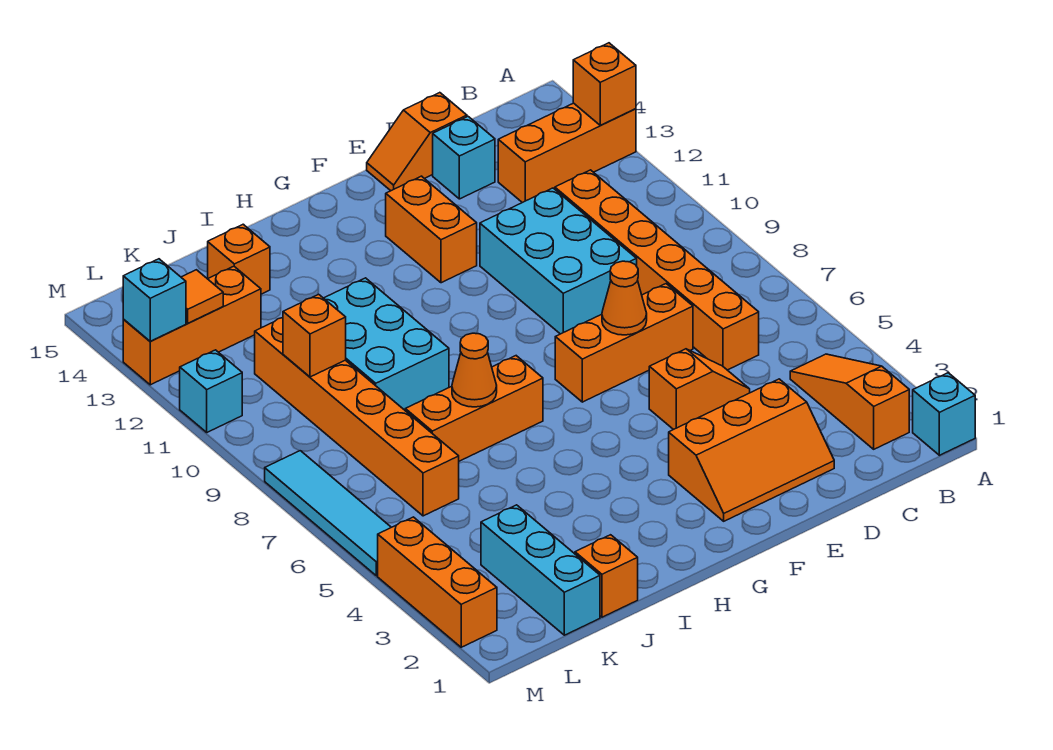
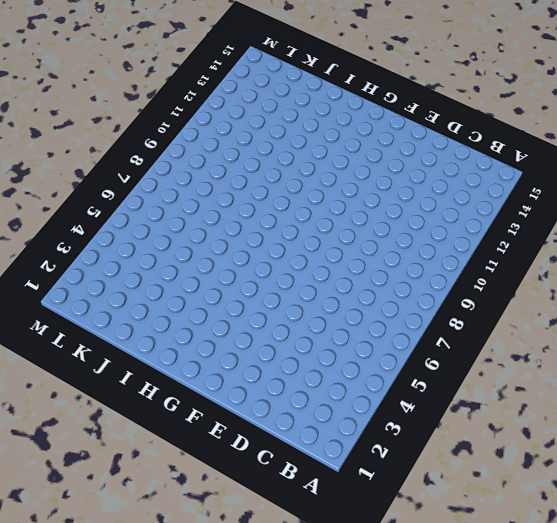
none -> cyan 1x1 brick [913,373,975,455]
none -> orange 1x3 brick [498,103,636,203]
none -> orange 1x3 slope [790,354,909,449]

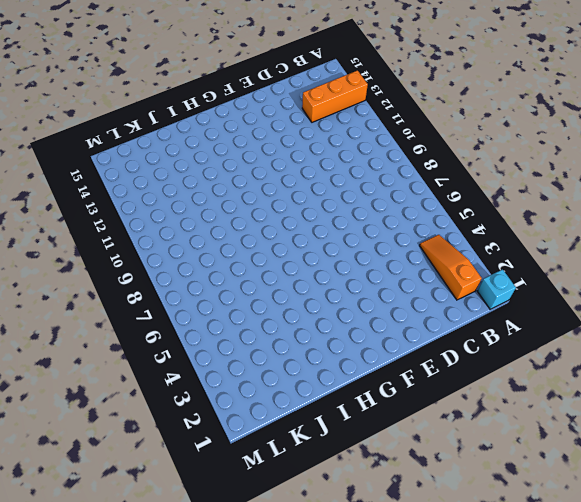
none -> orange 1x6 brick [555,170,759,370]
none -> orange 2x3 slope [669,379,834,521]
none -> orange 1x2 slope [649,349,750,430]

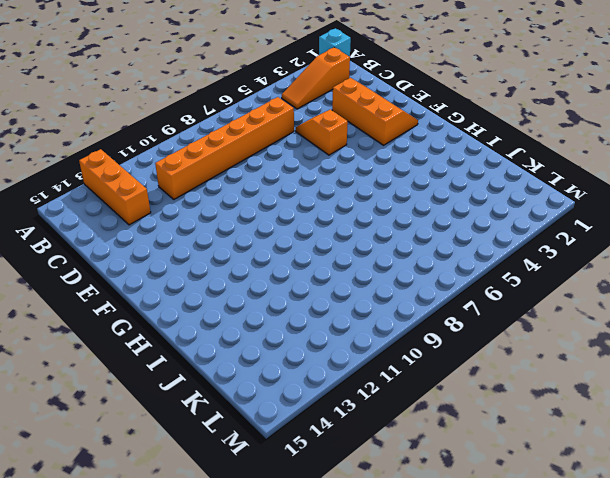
none -> orange 1x3 brick [555,284,693,402]
none -> cyan 2x3 brick [480,188,637,334]
none -> cyan 1x1 brick [433,117,495,199]

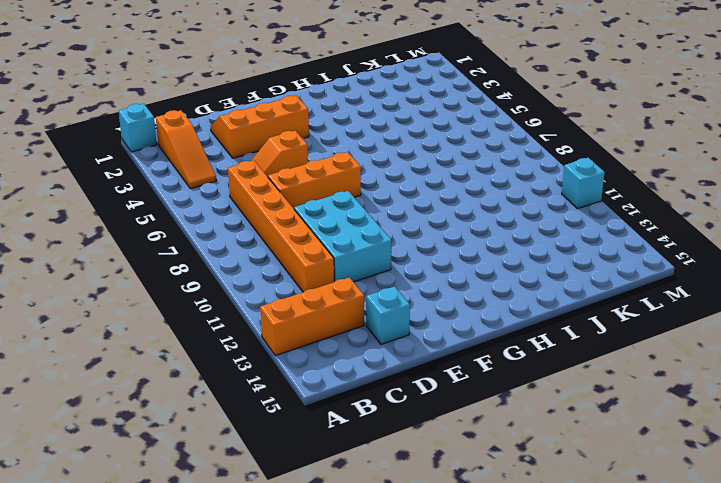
none -> orange 1x2 slope [367,93,467,191]
none -> orange 1x2 brick [386,176,477,283]
none -> orange 1x3 brick [405,356,543,461]

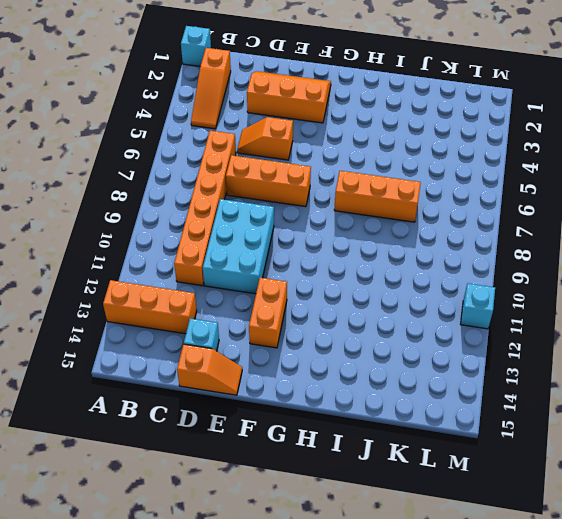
none -> cyan 2x3 brick [324,278,449,410]
none -> orange 1x1 brick [575,535,638,617]
none -> orange 1x1 brick [208,224,270,294]

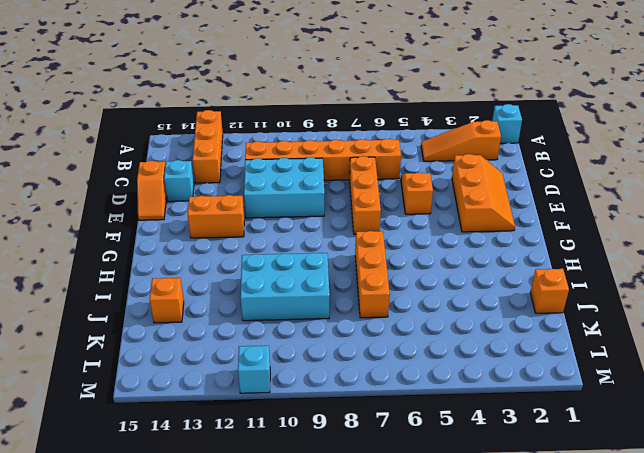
none -> cyan 1x3 brick [481,505,600,635]
none -> orange 1x6 brick [255,318,459,516]
none -> orange 1x3 brick [123,266,261,385]

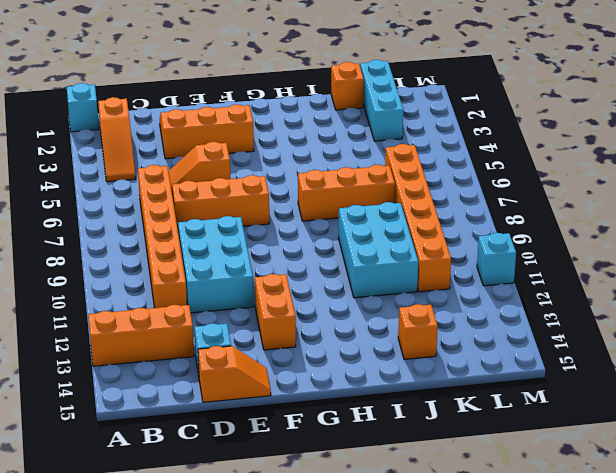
none -> orange 1x3 brick [123,266,261,385]
none -> orange 1x3 brick [378,517,497,647]
none -> cyan 1x4 tile [265,451,391,576]

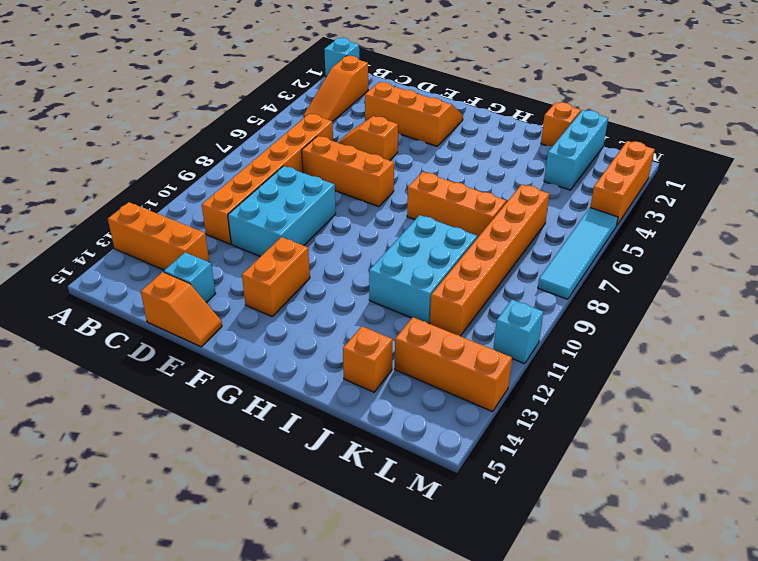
none -> orange 1x1 brick [573,43,636,125]
none -> orange 1x1 cone [602,261,647,335]
none -> orange 1x1 cone [452,333,497,407]

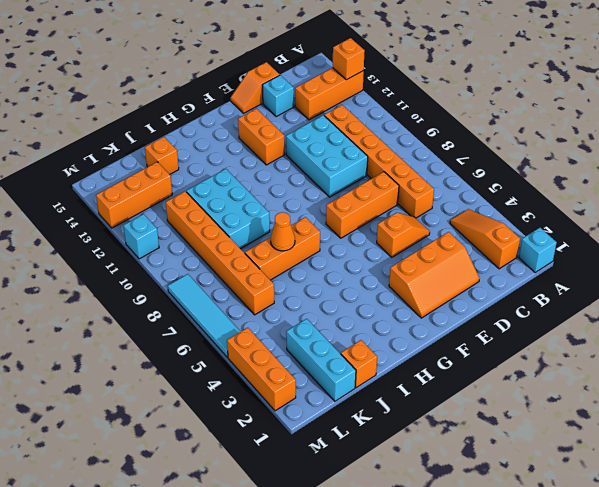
none -> orange 1x1 cone [602,261,647,335]
none -> orange 1x1 brick [283,294,346,377]
none -> orange 1x1 tile [181,270,223,323]

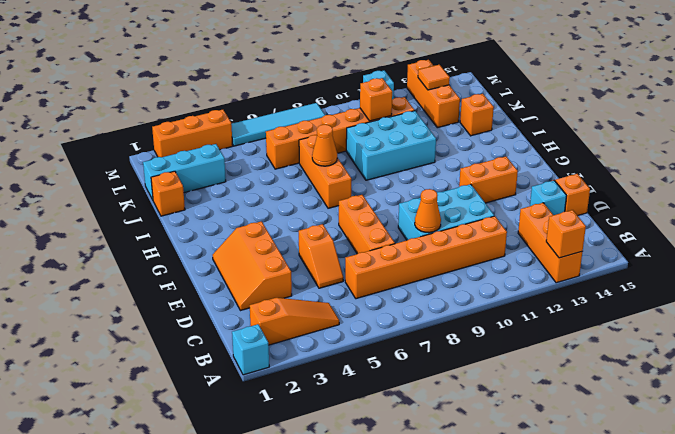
orange 1x1 cone [415,189,441,233] -> orange 1x1 cone moved to [602,261,647,335]
none -> cyan 1x1 brick [123,259,186,341]

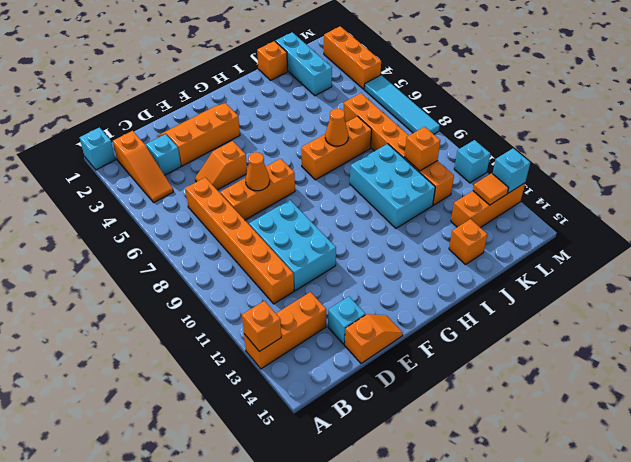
cyan 1x1 brick [146,134,181,175] -> none
none -> orange 1x2 brick [386,176,477,283]

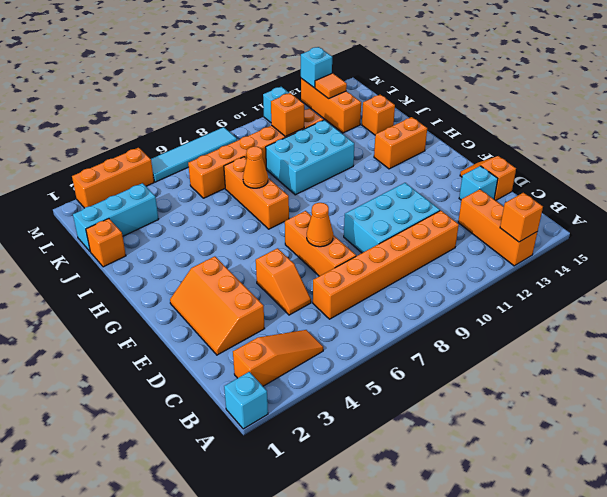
orange 1x2 brick [374,117,427,169] -> orange 1x2 brick moved to [386,176,477,283]

